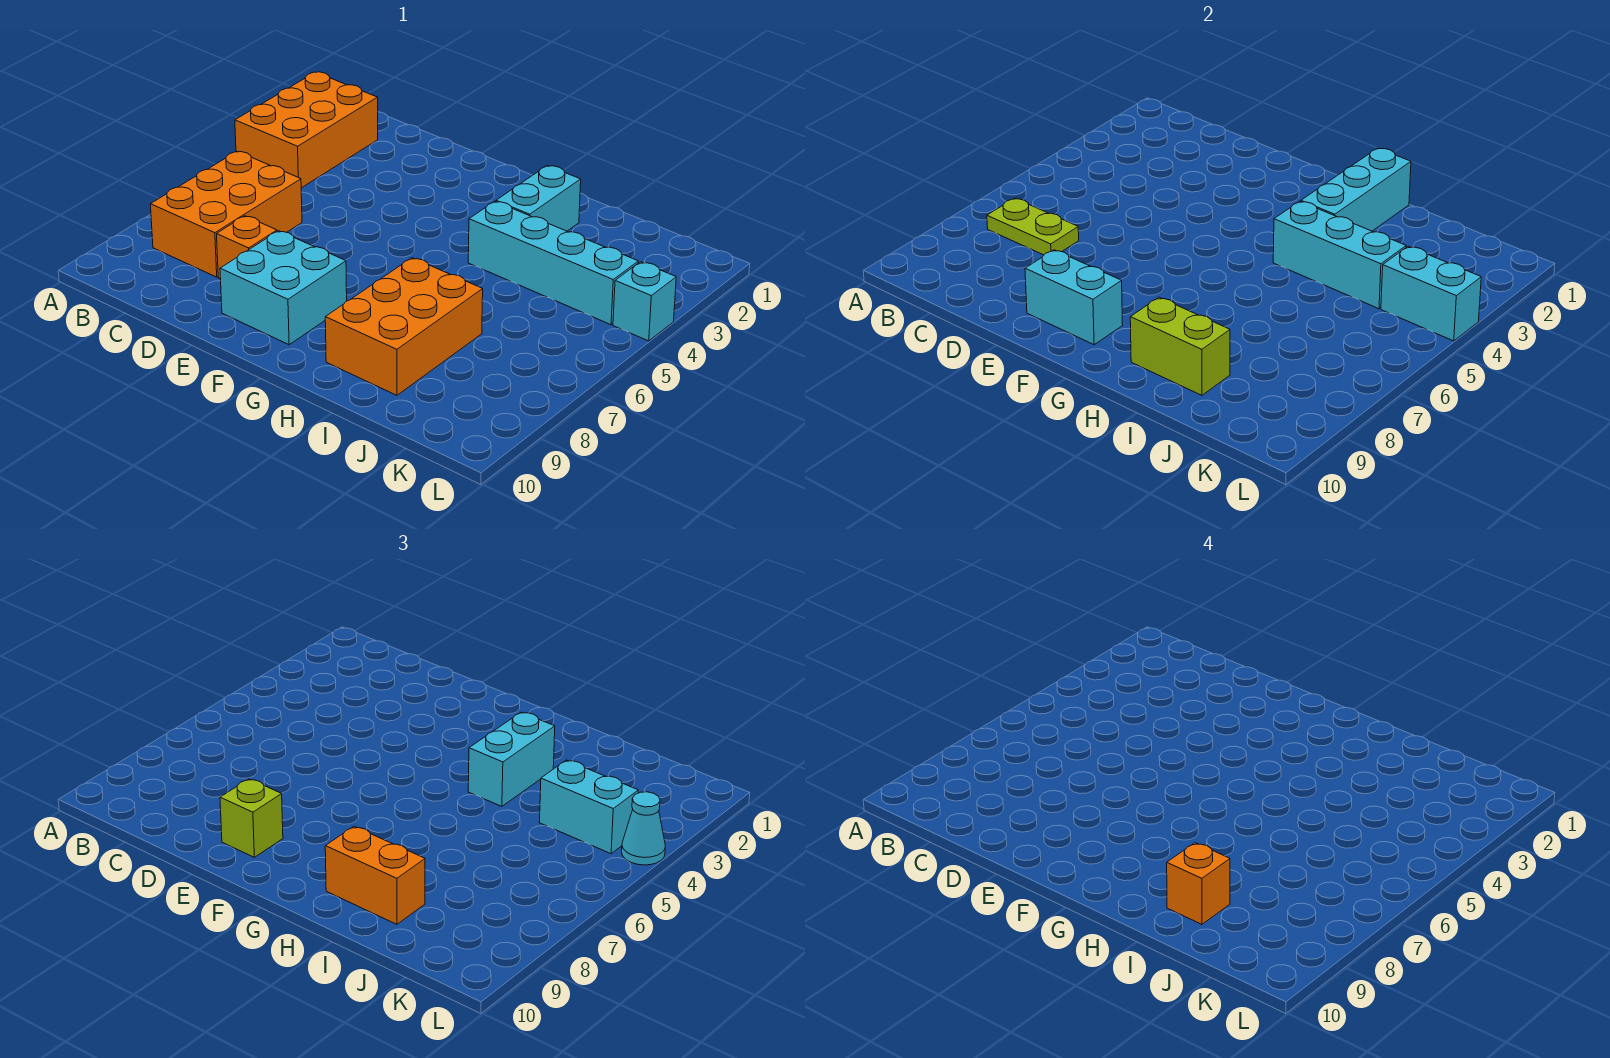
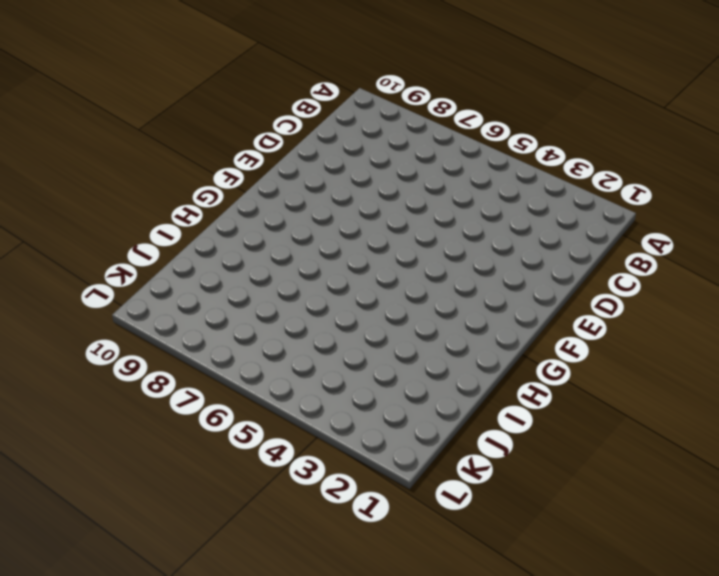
none -> orange 2x3 brick [235,72,378,188]
none -> orange 2x3 brick [151,151,302,277]
none -> orange 1x1 brick [217,216,277,279]

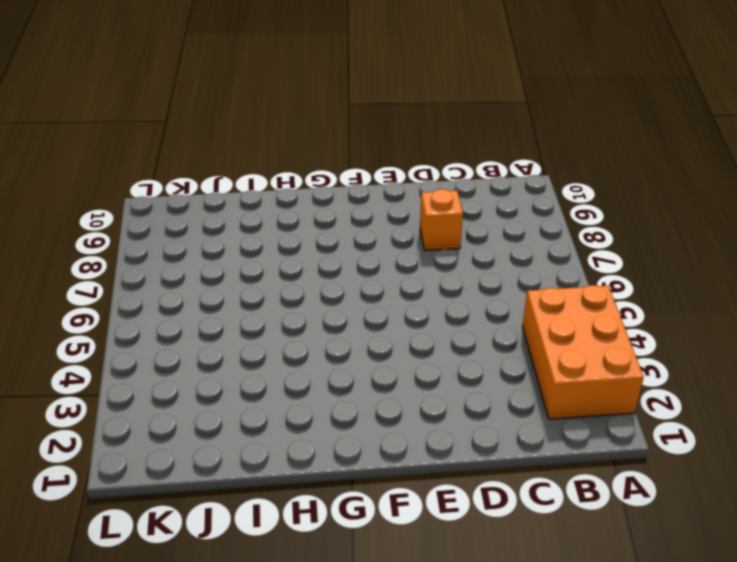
none -> orange 2x3 brick [151,151,302,277]
none -> cyan 2x2 brick [220,231,347,345]
none -> cyan 1x2 brick [496,166,581,231]

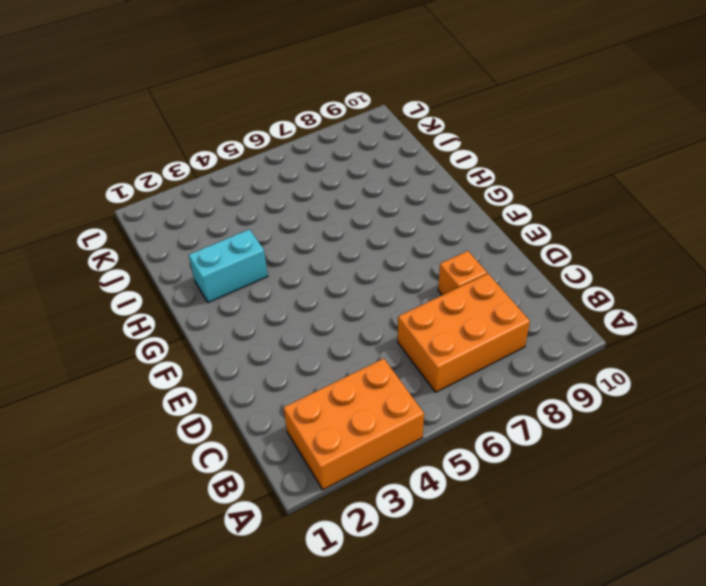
none -> cyan 2x2 brick [220,231,347,345]
none -> cyan 1x4 brick [468,201,638,325]
none -> orange 2x3 brick [325,258,483,395]

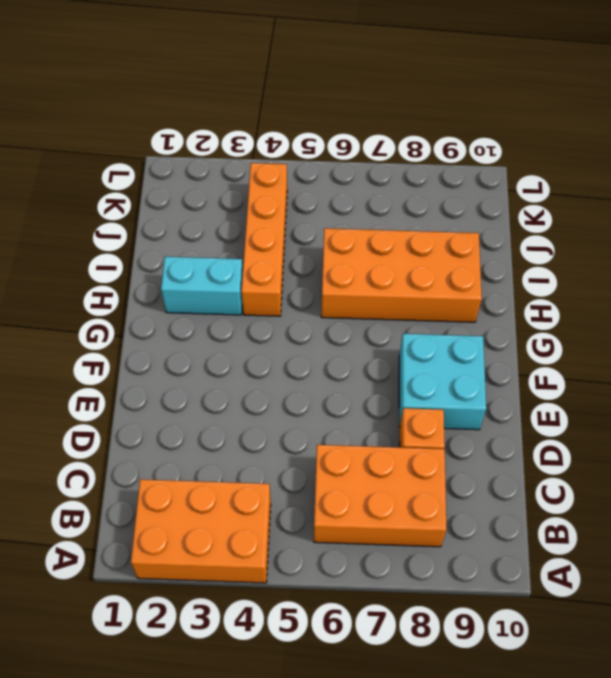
orange 1x4 brick [241,163,287,316] -> cyan 1x4 brick [468,201,638,325]
orange 2x4 brick [321,228,482,322] -> orange 2x3 brick [325,258,483,395]
none -> cyan 1x1 brick [613,262,676,341]
none -> lime 1x2 plate [987,198,1079,255]
none -> cyan 1x2 brick [1025,250,1123,345]

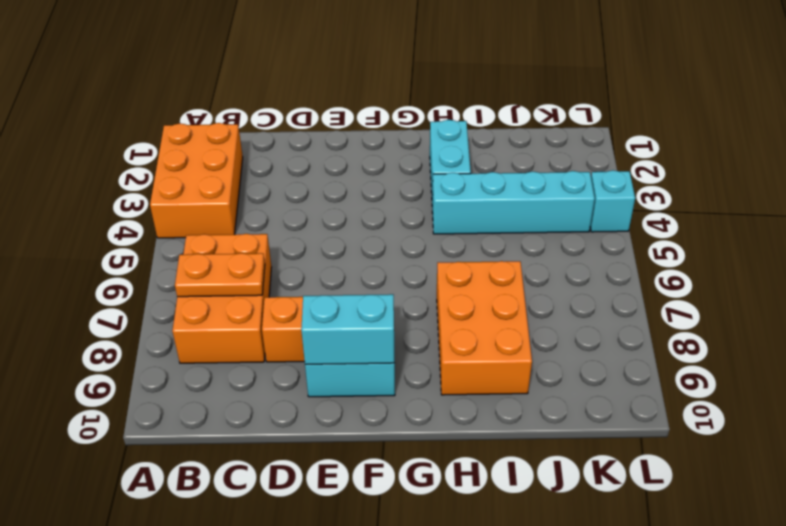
orange 1x2 plate [175,253,265,297] -> lime 1x2 plate [987,198,1079,255]
none -> cyan 1x3 brick [1301,148,1411,231]
none -> cyan 1x3 brick [1273,201,1406,309]
none -> lime 1x2 brick [1130,297,1230,395]

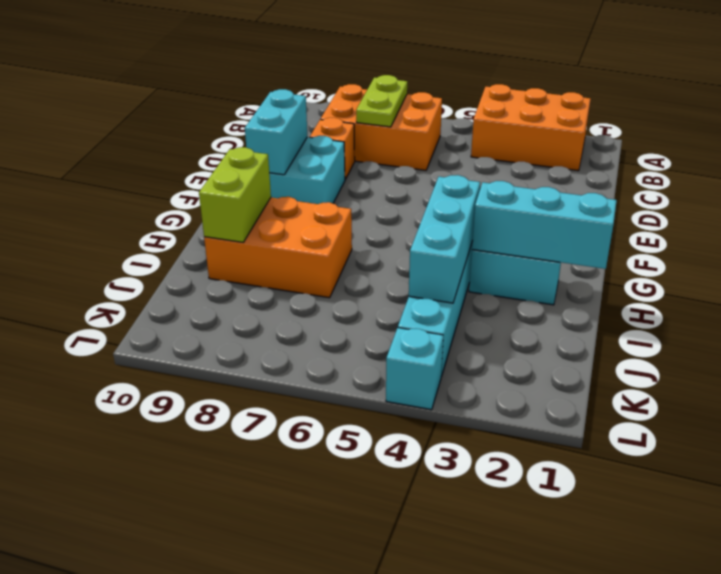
none -> cyan 1x2 brick [1381,246,1481,341]
none -> lime 1x1 brick [220,779,283,857]
none -> cyan 1x2 brick [468,712,555,806]

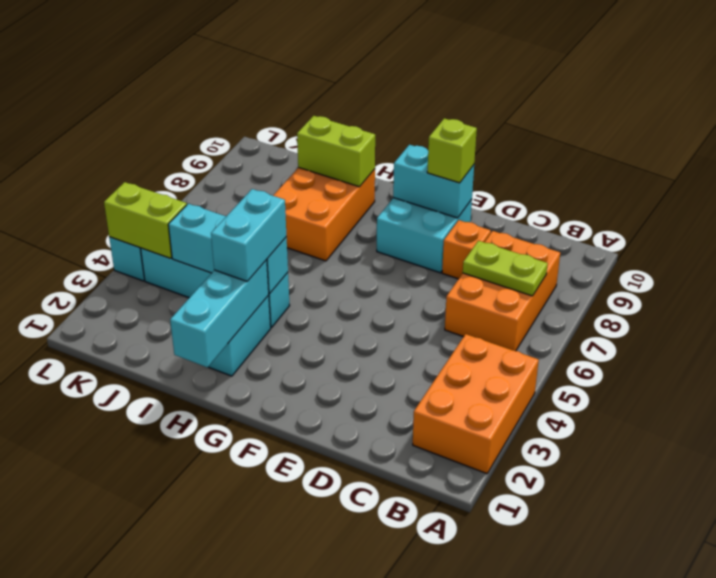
lime 1x2 brick [104,182,187,258] -> cyan 1x2 brick [1381,246,1481,341]
none -> orange 1x2 brick [325,826,425,924]
none -> cyan 1x2 brick [539,760,638,854]
none -> cyan 1x1 cone [622,792,665,865]

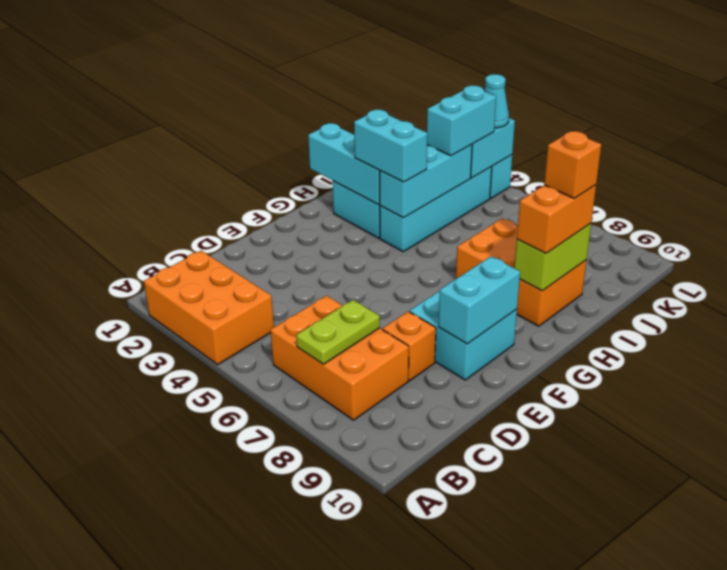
none -> lime 1x1 brick [220,779,283,857]

